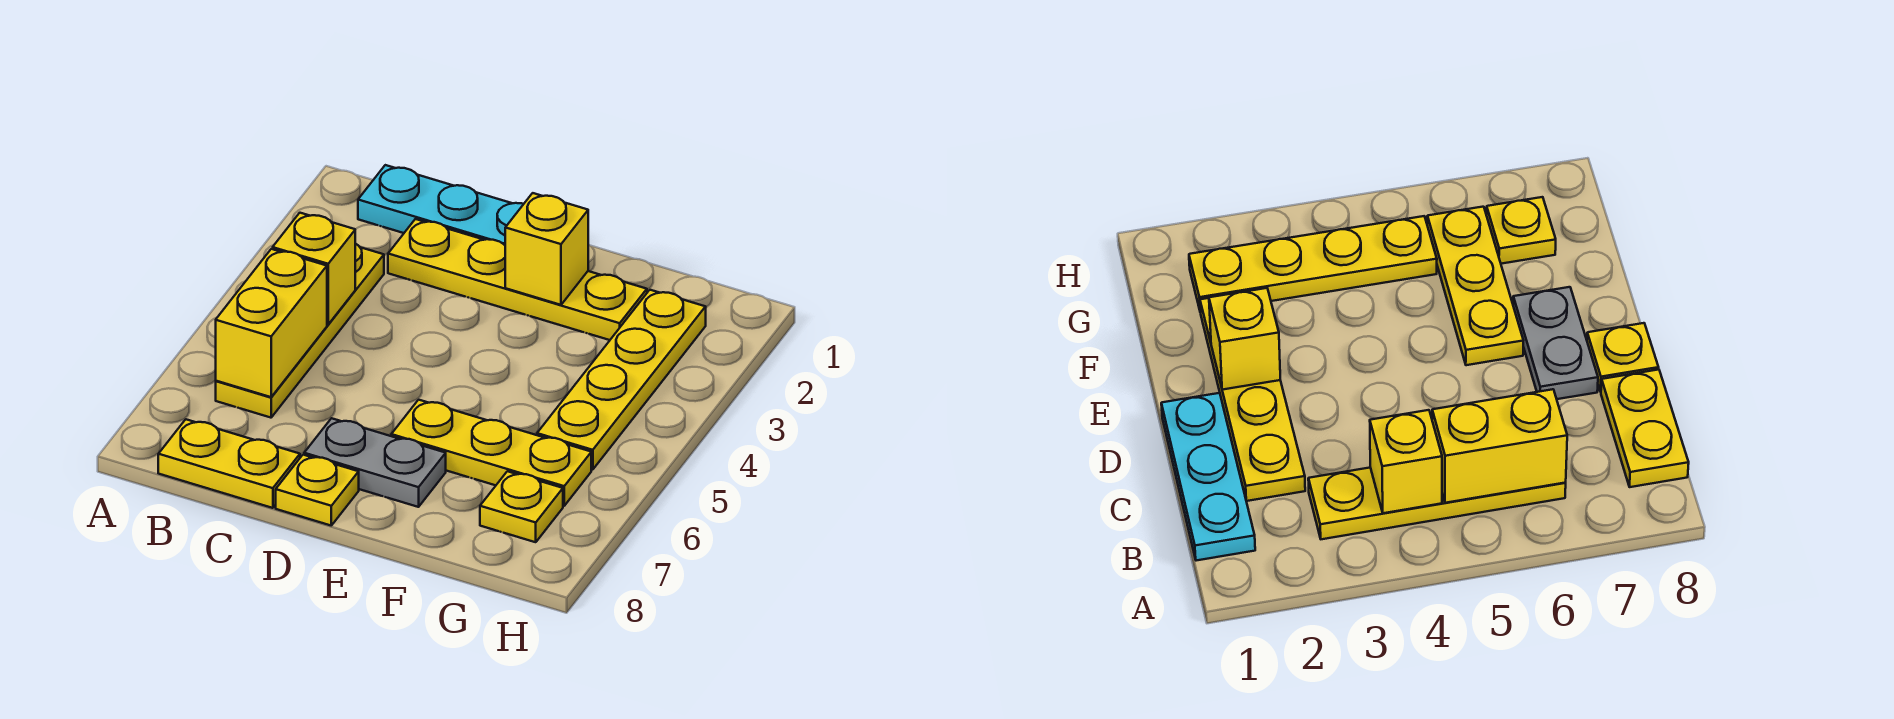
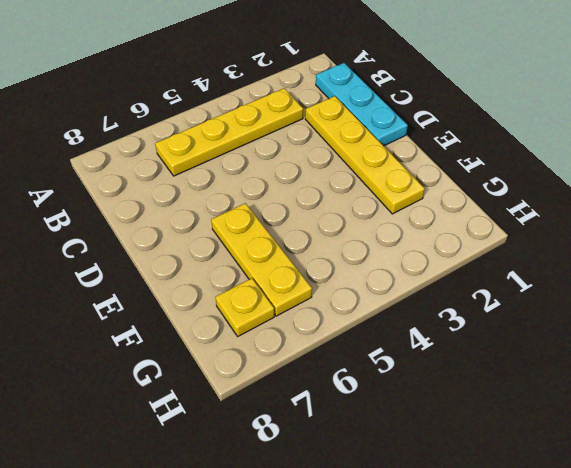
none -> yellow 1x2 plate [158,419,300,508]
none -> grey 1x2 plate [304,418,446,507]
none -> yellow 1x1 plate [276,455,359,525]

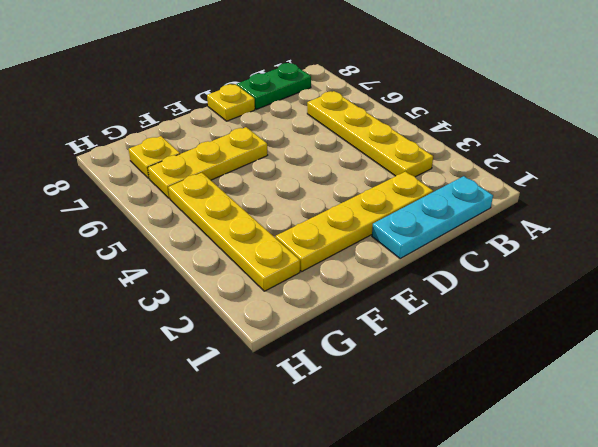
green 1x2 plate [237,63,311,109] -> yellow 1x2 plate [158,419,300,508]
none -> grey 1x2 plate [304,418,446,507]
none -> yellow 1x1 brick [273,213,355,324]
none -> yellow 1x2 brick [216,249,327,397]

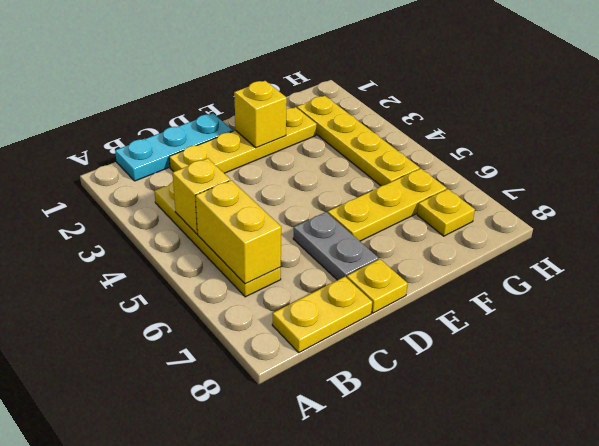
grey 1x2 plate [293,212,379,280] -> grey 1x2 plate turned to [304,418,446,507]

